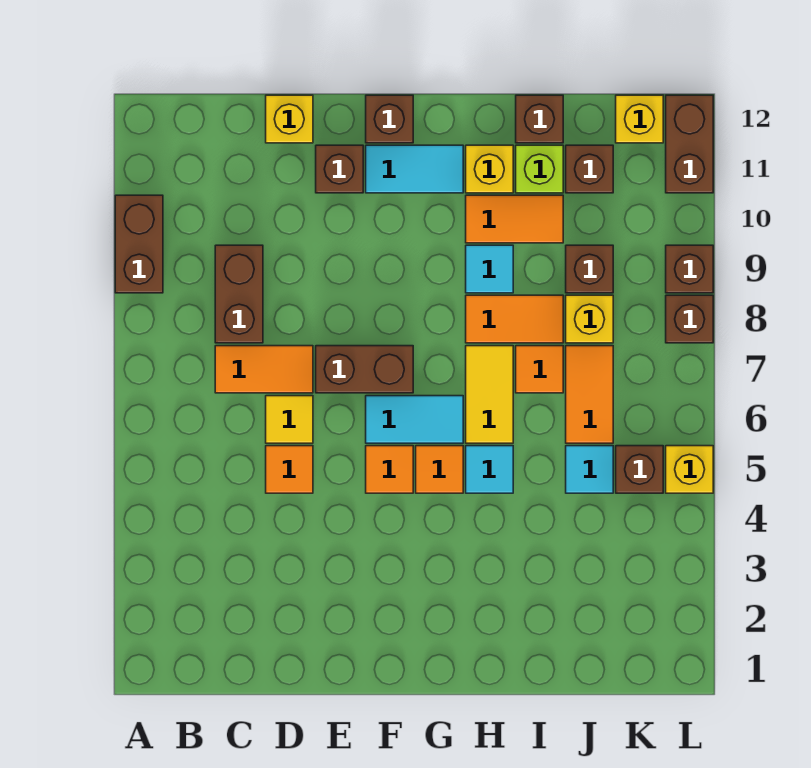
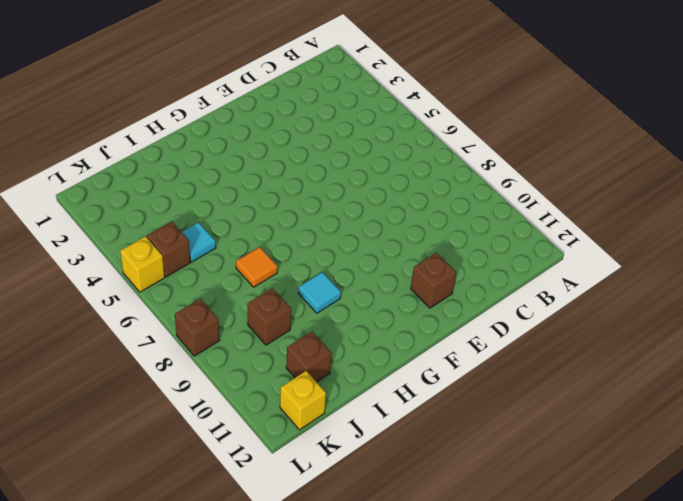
none -> brown 1x2 brick [115,195,163,293]
none -> orange 1x2 tile [215,346,313,393]
none -> brown 1x2 brick [215,245,263,343]
none -> orange 1x1 tile [266,446,313,493]

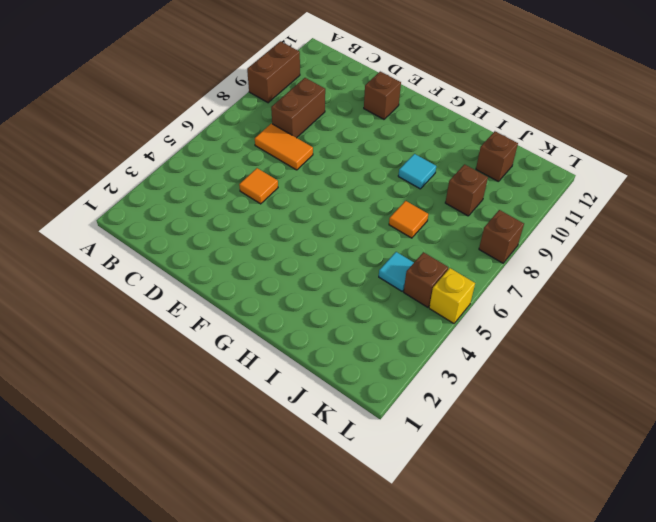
none -> yellow 1x1 tile [266,396,313,443]
none -> yellow 1x1 brick [266,95,313,143]
none -> brown 1x2 brick [316,346,413,393]
none -> orange 1x1 tile [366,446,413,493]

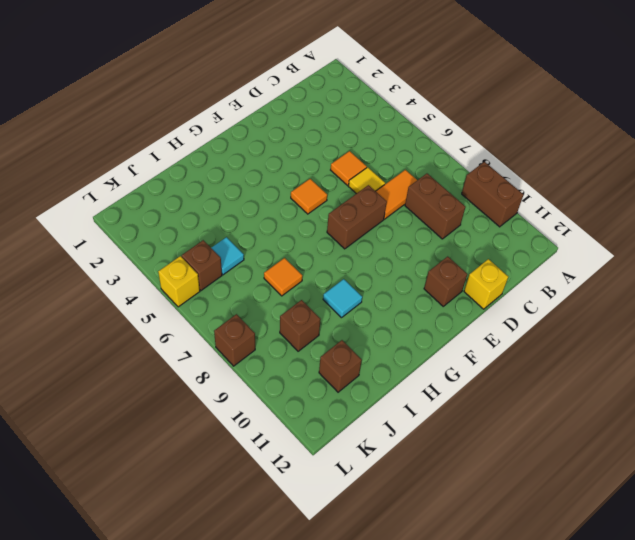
none -> cyan 1x2 tile [366,396,463,443]
none -> cyan 1x2 tile [366,145,463,193]
none -> brown 1x1 brick [366,95,413,143]
none -> orange 1x1 tile [416,446,463,493]

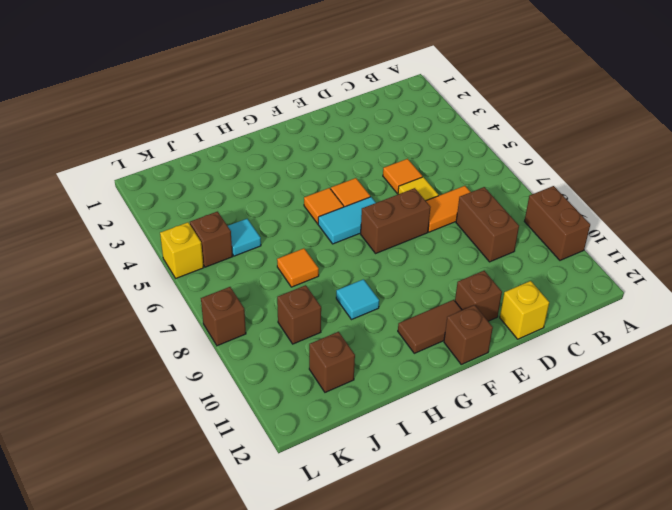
brown 1x2 tile [398,300,462,353] -> cyan 1x2 tile [366,145,463,193]
none -> cyan 1x1 tile [466,446,513,493]
none -> yellow 1x2 tile [466,346,513,443]
none -> orange 1x2 tile [466,295,563,343]
none -> orange 1x2 tile [466,195,563,243]

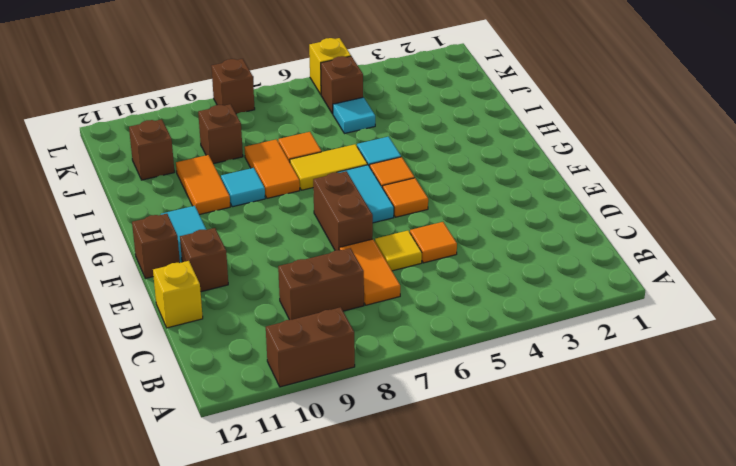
none -> yellow 1x1 brick [466,145,513,193]
none -> lime 1x1 brick [516,145,563,193]
none -> brown 1x1 brick [516,95,563,143]
none -> orange 1x2 tile [566,346,613,443]

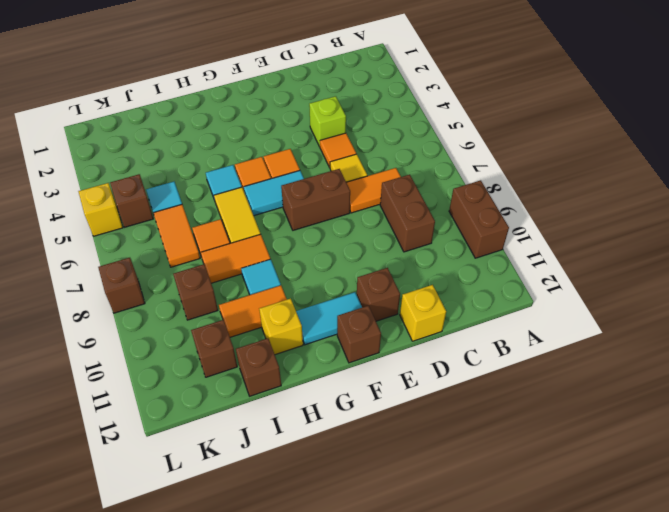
lime 1x1 brick [309,96,346,147] -> lime 1x1 brick moved to [516,145,563,193]
none -> yellow 1x1 brick [566,295,613,343]
none -> yellow 1x1 brick [616,95,663,143]
none -> brown 1x1 brick [666,245,713,293]
none -> brown 1x2 brick [666,95,713,193]

